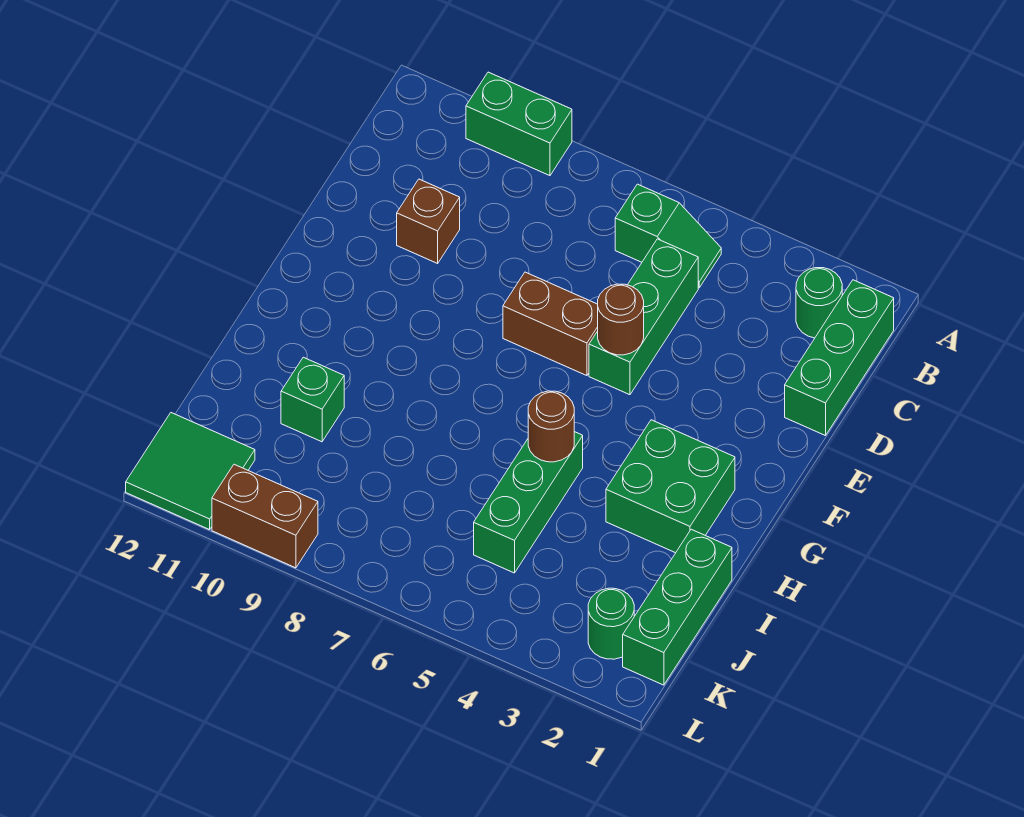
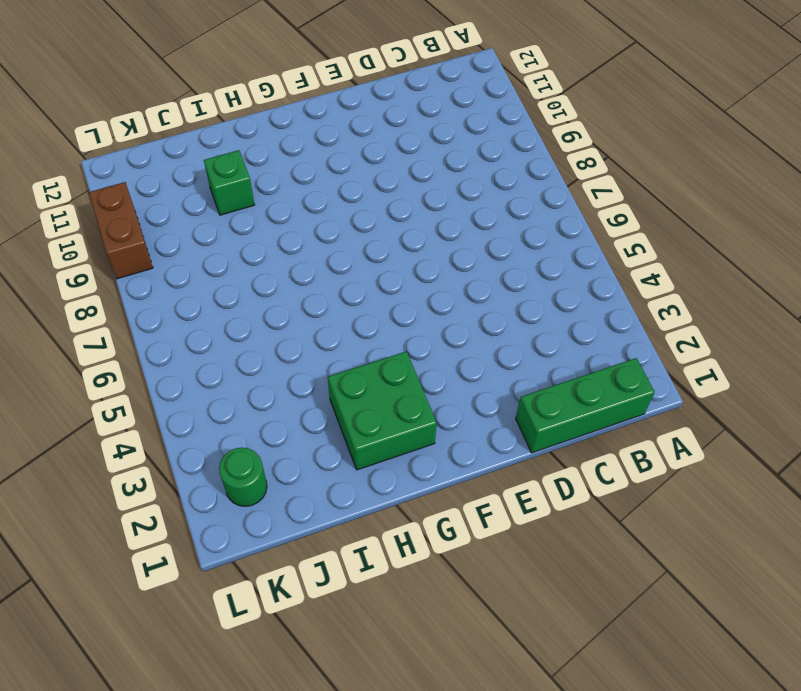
none -> green 1x2 brick [466,72,572,176]
none -> green 1x1 round brick [796,268,842,338]
none -> green 1x2 slope [615,184,721,288]

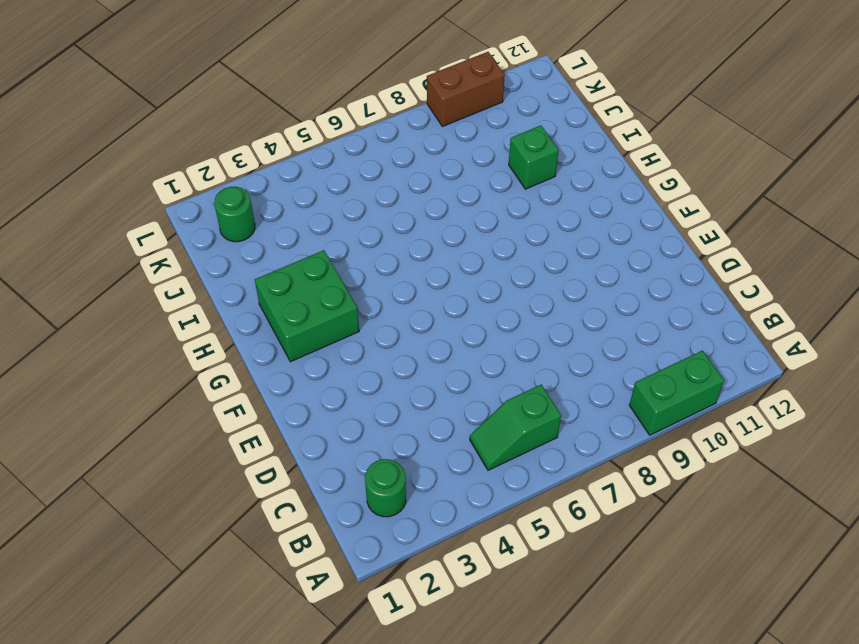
none -> green 1x3 brick [785,280,894,436]
none -> green 1x3 brick [589,239,698,395]
none -> brown 1x1 brick [397,179,460,263]

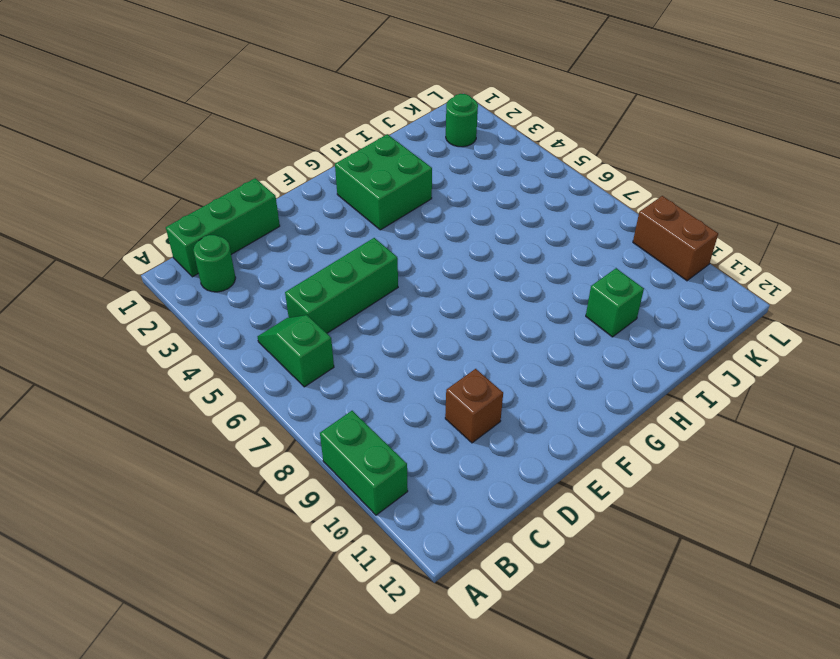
none -> brown 1x2 brick [503,272,598,376]
none -> green 1x3 brick [474,432,583,573]
none -> green 1x3 brick [623,529,732,685]

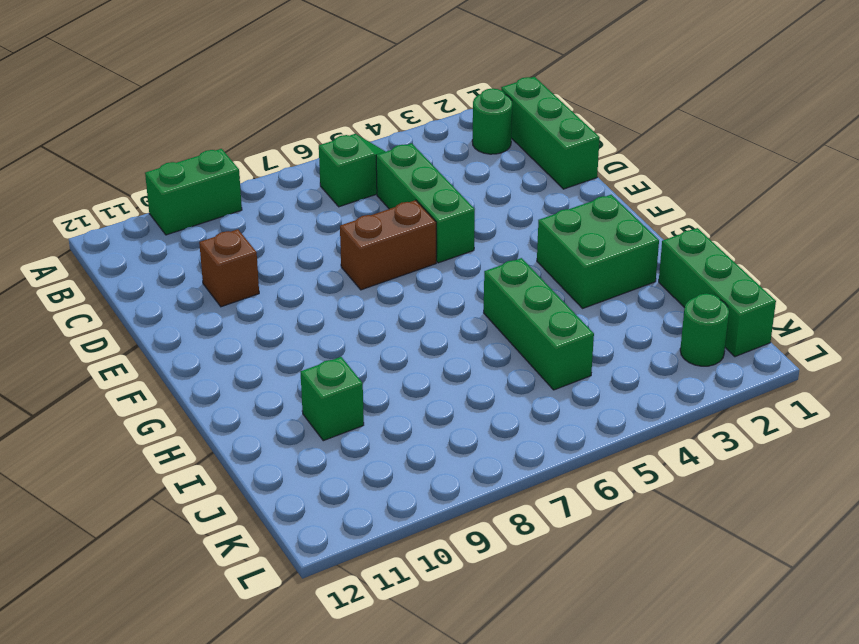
none -> green 2x2 tile [126,413,255,530]
none -> brown 1x2 brick [212,464,318,568]
none -> brown 1x1 round brick [598,284,644,355]

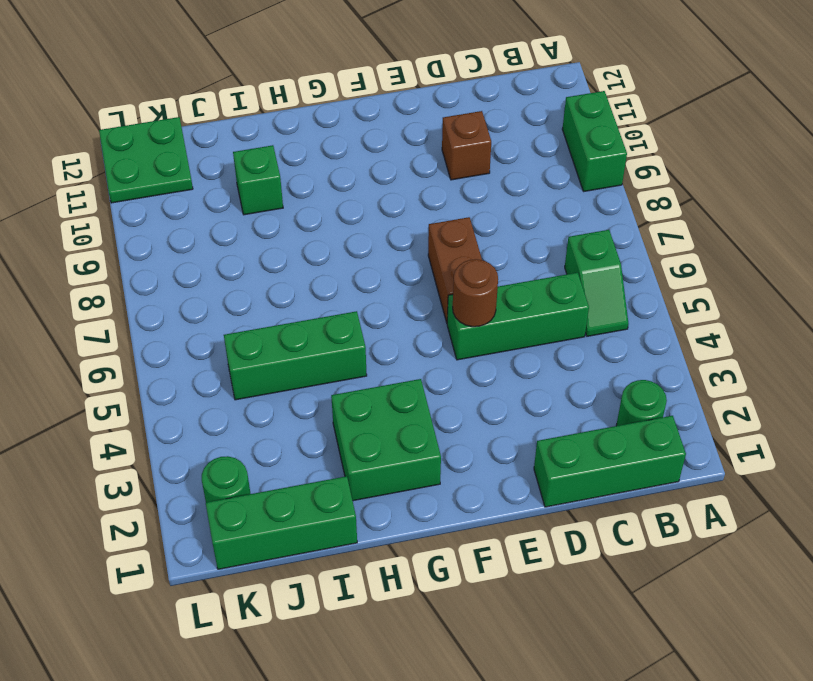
green 2x2 plate [99,117,193,203] -> green 2x2 tile [126,413,255,530]
none -> brown 1x2 brick [212,464,318,568]
none -> brown 1x1 round brick [528,391,574,462]

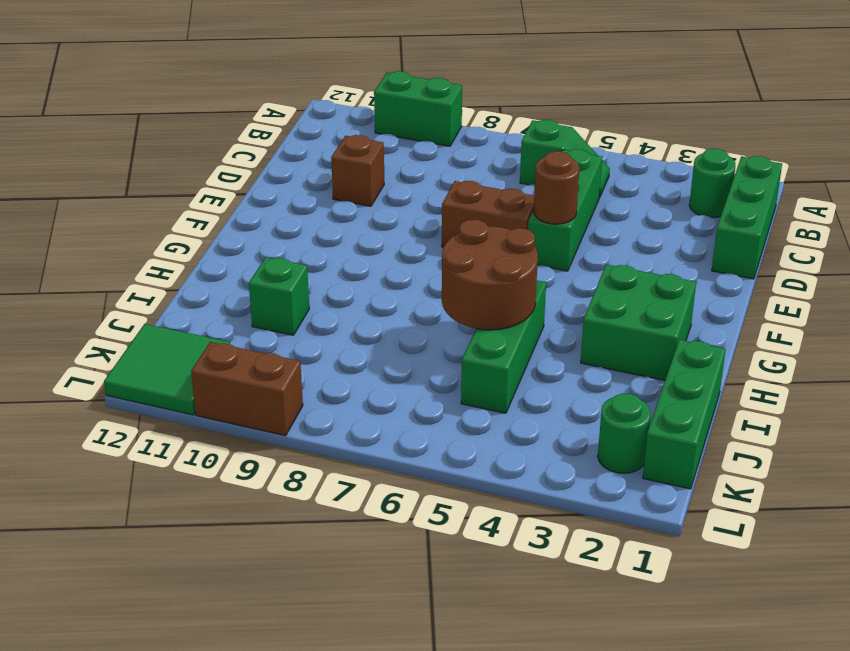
brown 2x2 round brick [442,220,538,330] -> brown 1x1 round brick [528,391,574,462]

